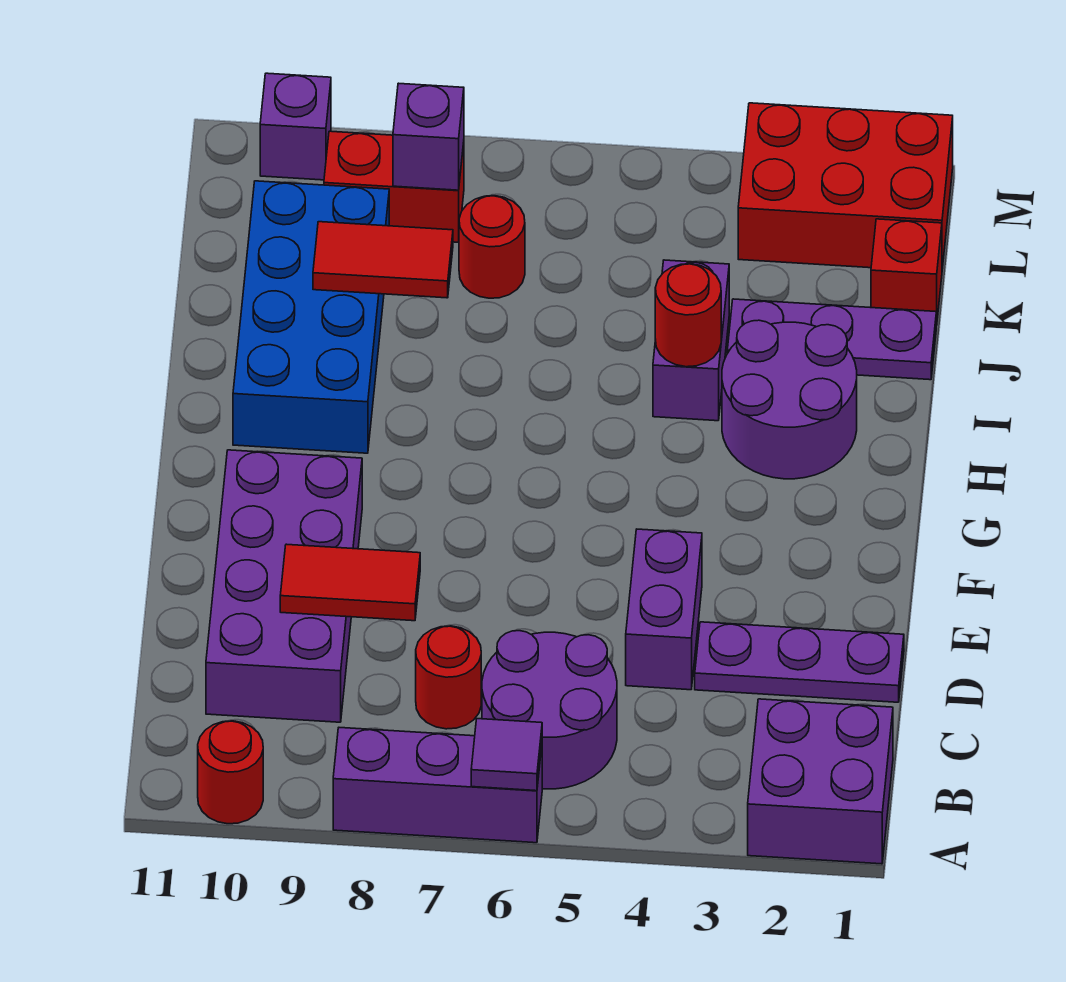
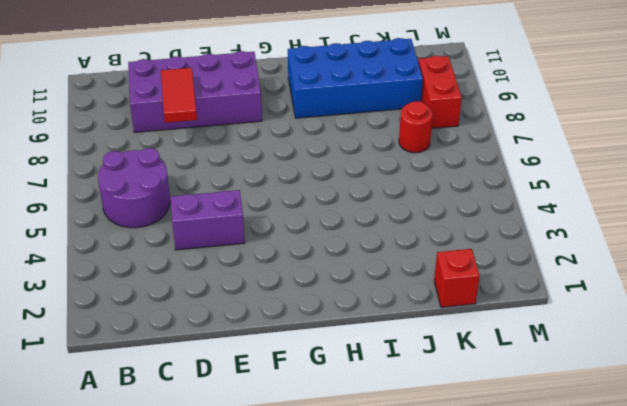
none -> purple 2x2 brick [748,699,893,864]
none -> purple 1x3 brick [333,728,542,843]
none -> red 1x1 round brick [198,721,263,824]

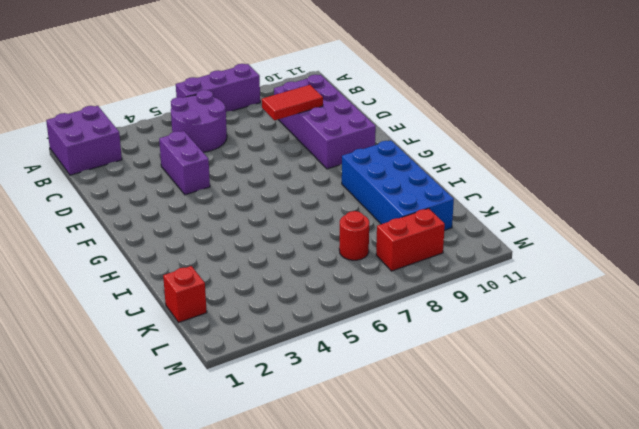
none -> red 1x1 round brick [198,721,263,824]
none -> red 1x1 round brick [416,626,481,729]
none -> purple 1x3 plate [695,622,904,702]

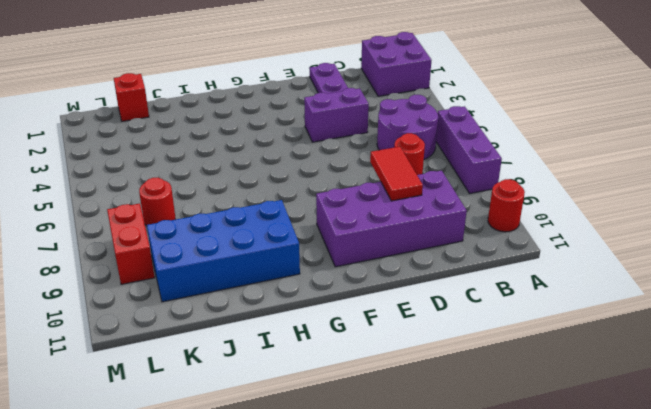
none -> purple 2x2 round brick [722,320,857,479]
none -> purple 1x2 brick [653,260,729,421]
none -> purple 1x3 plate [727,299,936,380]

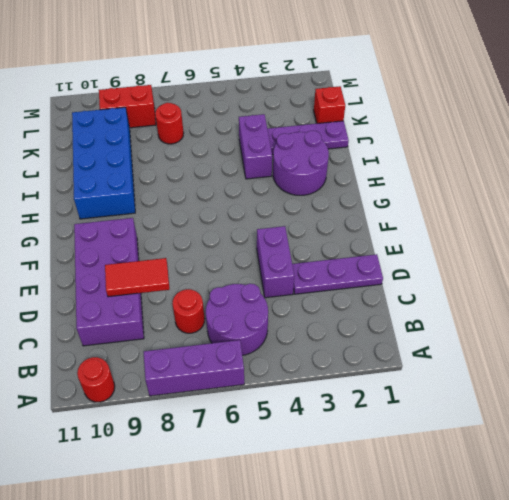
none -> purple 2x2 brick [748,699,893,864]
none -> red 2x3 brick [738,103,953,269]
none -> purple 1x1 brick [260,73,331,180]

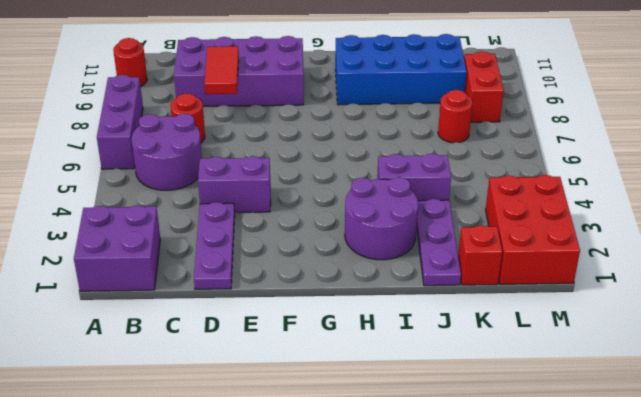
none -> purple 1x1 brick [260,73,331,180]
none -> purple 1x1 tile [471,719,542,791]
none -> red 1x1 round brick [655,264,721,367]

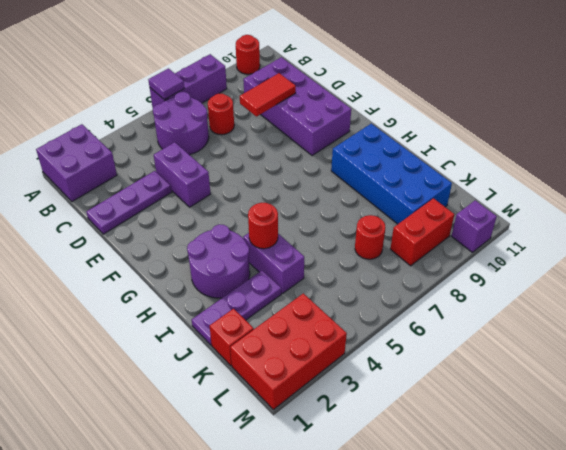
none -> red 1x2 tile [313,222,453,298]
none -> purple 1x1 brick [393,83,464,190]

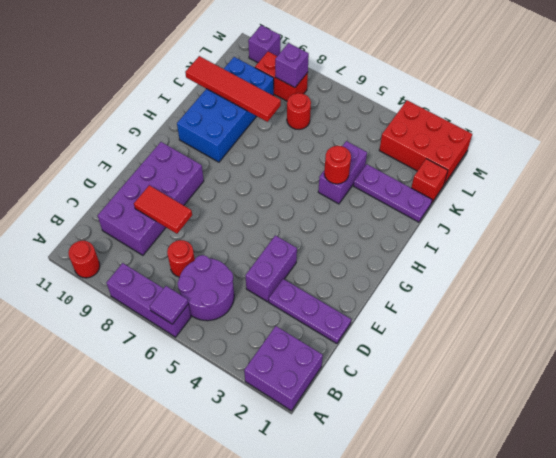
red 1x4 tile [185,56,281,122] -> red 1x2 tile [313,222,453,298]
none -> purple 2x2 round brick [722,320,857,479]

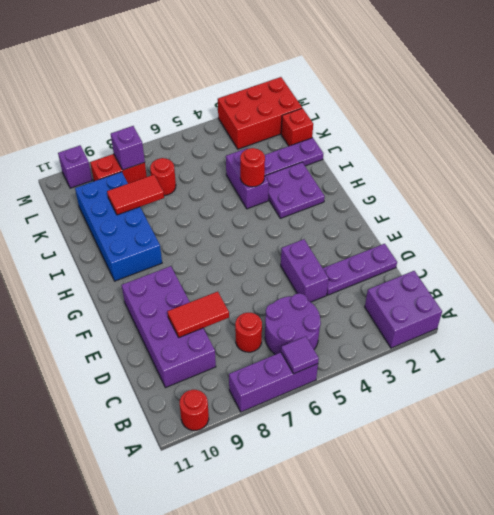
purple 2x2 plate [265,162,325,218] -> purple 2x2 round brick [722,320,857,479]

